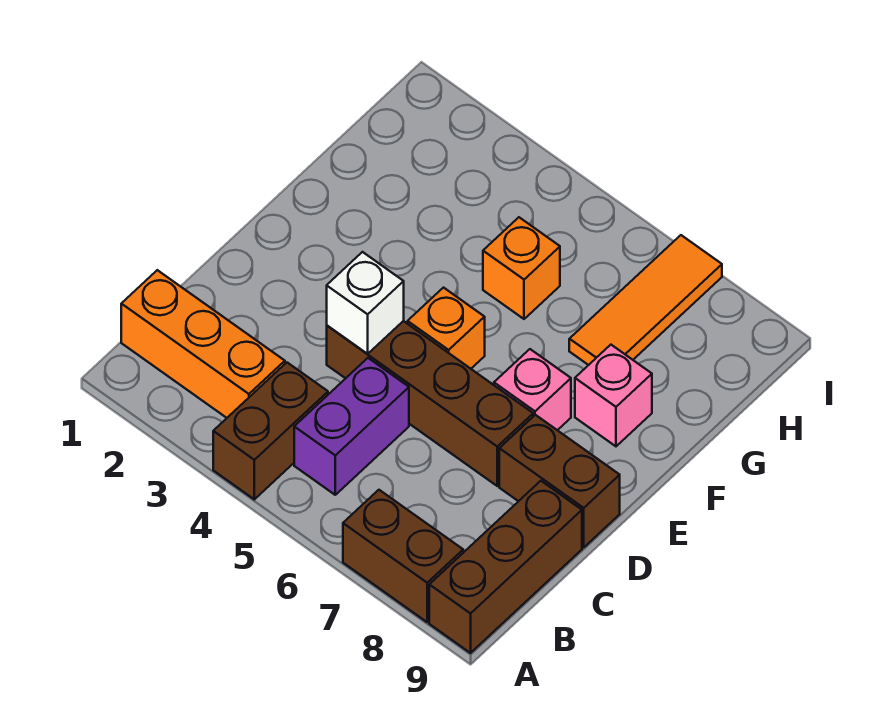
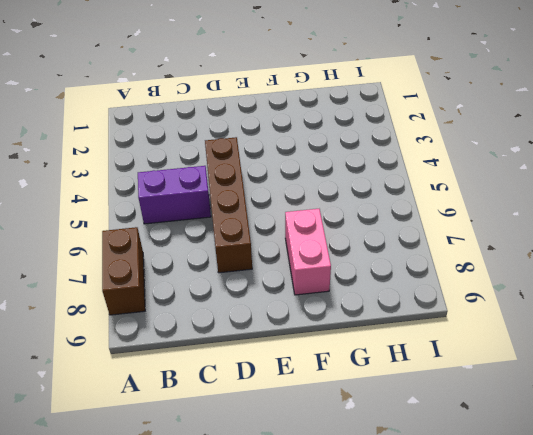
pink 1x2 brick [285,209,331,295] -> pink 1x1 brick [575,345,652,446]
none -> brown 1x2 brick [213,363,328,499]
none -> brown 1x3 brick [429,481,582,653]
none -> orange 1x3 brick [121,270,285,418]

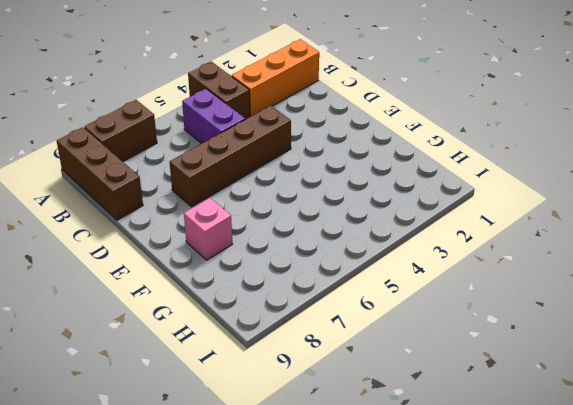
none -> brown 1x2 brick [499,415,620,547]
none -> orange 1x1 brick [408,288,485,369]
none -> pink 1x1 brick [494,349,571,430]

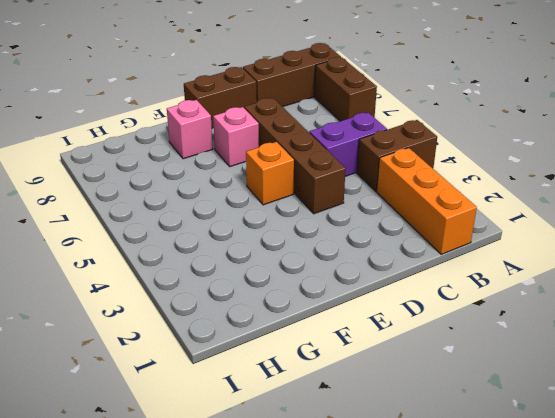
brown 1x2 brick [184,67,257,128] -> brown 1x2 brick turned to [499,415,620,547]
none -> orange 1x1 brick [483,217,560,319]
none -> orange 1x3 tile [569,235,722,365]
none -> white 1x1 brick [327,252,404,354]

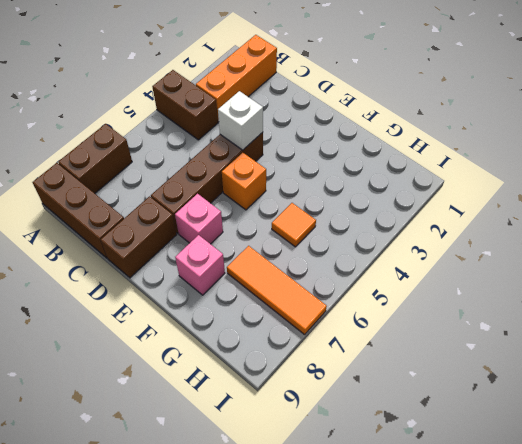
orange 1x1 tile [272,203,316,247] -> orange 1x1 brick [483,217,560,319]
none -> purple 1x2 brick [294,358,409,495]

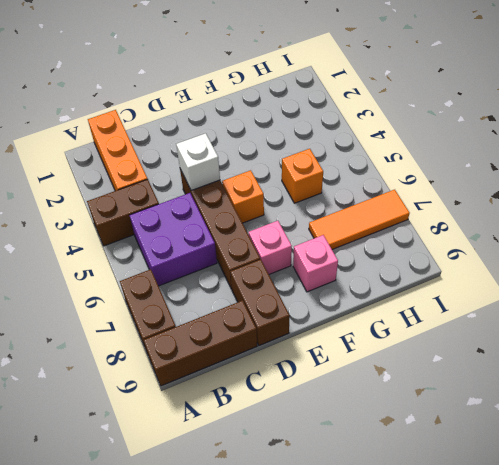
purple 2x2 brick [129,193,217,286] -> purple 1x2 brick [294,358,409,495]

